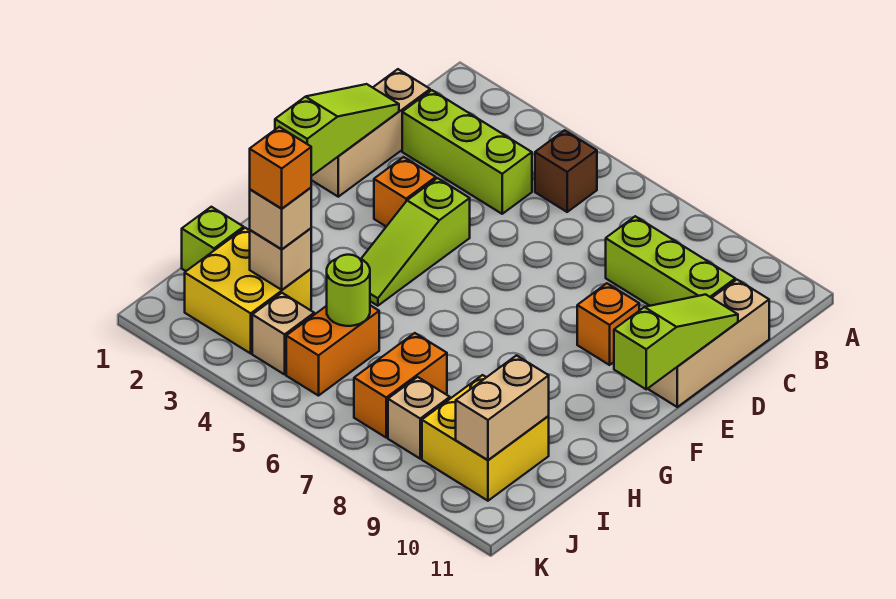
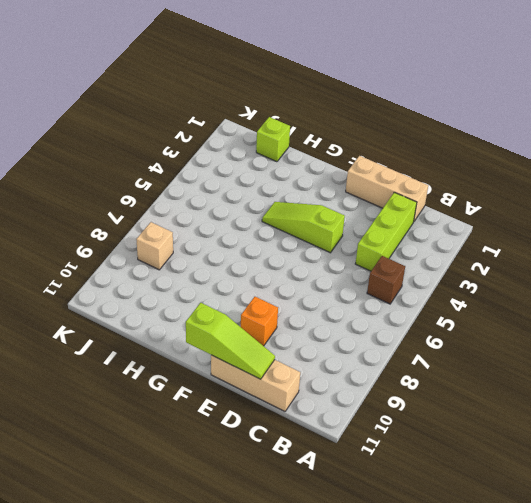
none -> lime 1x3 brick [606,216,735,306]
none -> orange 1x1 brick [374,157,436,226]
none -> yellow 2x2 brick [185,228,311,353]

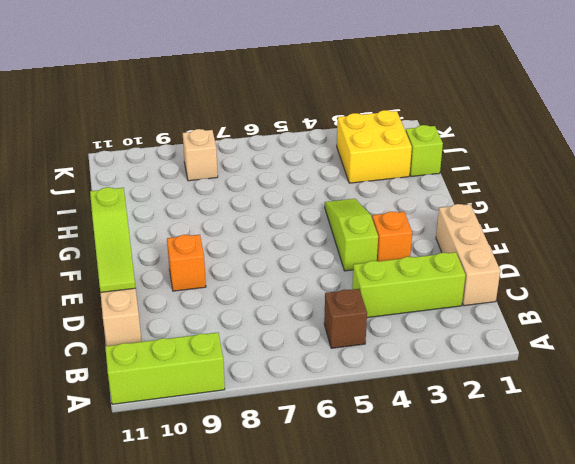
lime 1x3 brick [105,332,225,404] -> lime 1x3 brick moved to [606,216,735,306]
none -> orange 1x2 brick [286,305,379,396]
none -> orange 1x2 brick [354,333,447,438]
none -> yellow 2x2 brick [422,375,549,501]

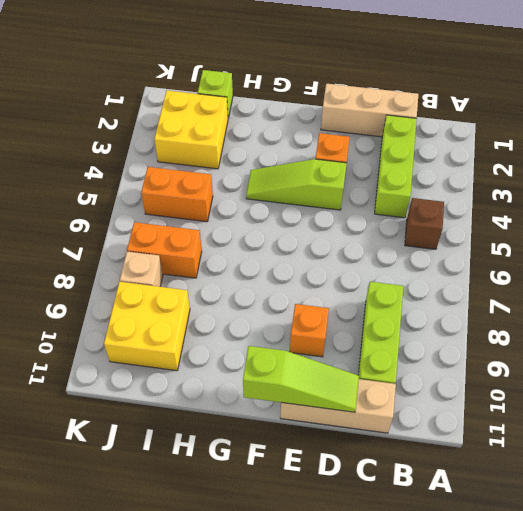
none -> tan 1x1 brick [252,293,314,374]
none -> lime 1x3 slope [275,84,399,176]
none -> tan 1x1 brick [250,228,311,290]

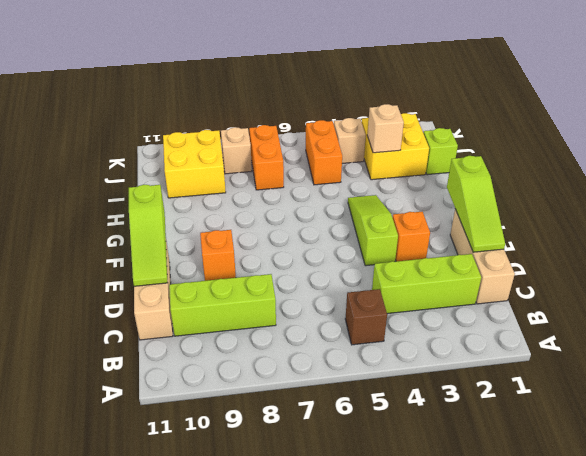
none -> lime 1x1 round brick [327,255,370,326]
none -> tan 1x2 brick [456,356,549,460]
none -> tan 1x1 brick [250,188,311,249]

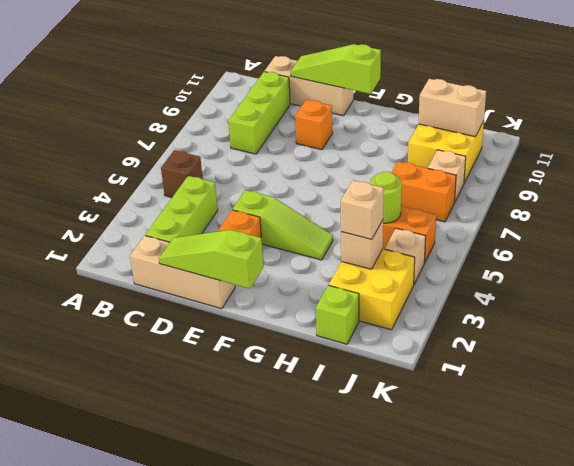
none -> orange 1x1 brick [250,127,311,209]

